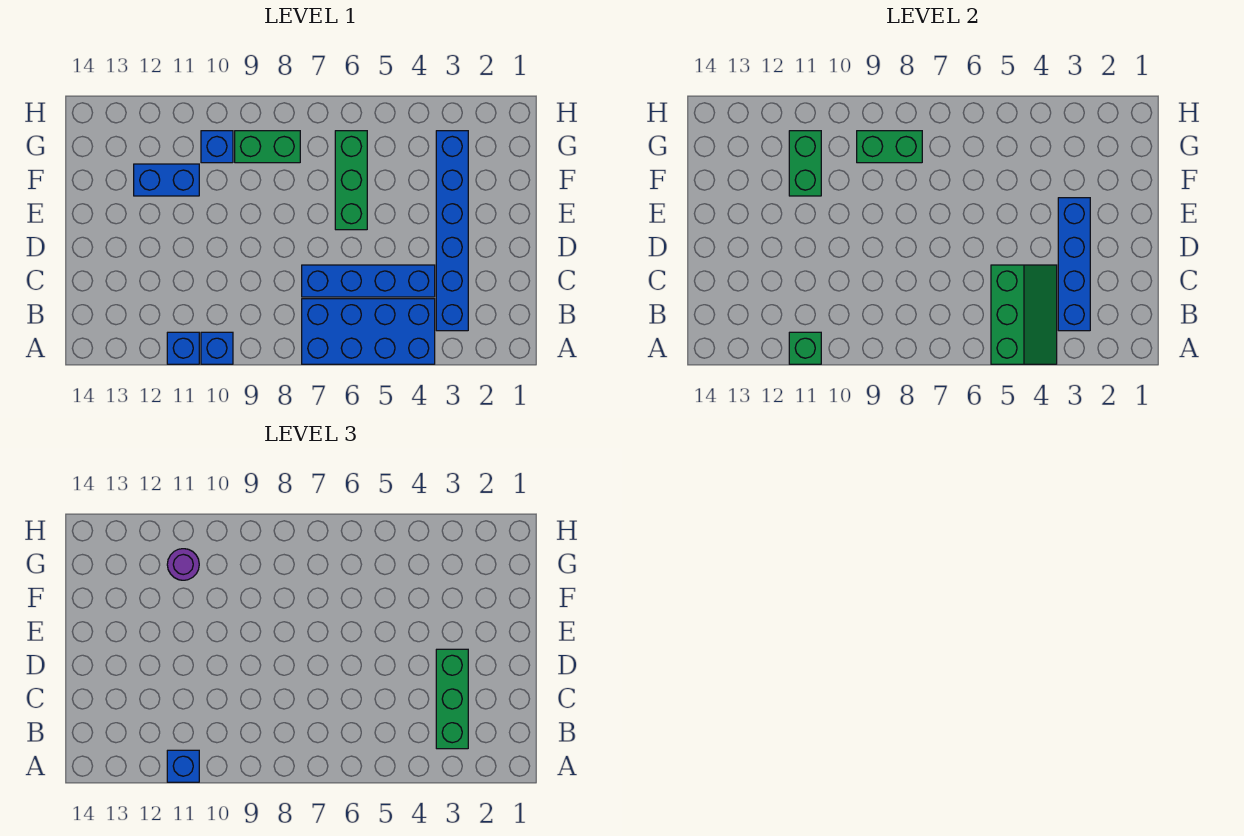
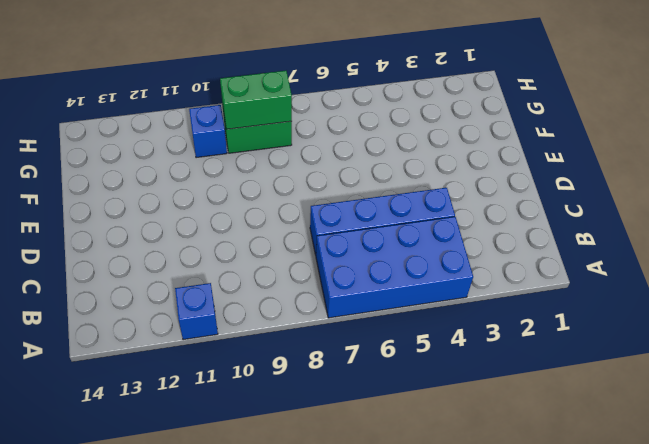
none -> blue 1x1 brick [201,332,233,364]
none -> blue 1x6 brick [436,131,468,331]
none -> green 1x3 brick [335,131,367,230]

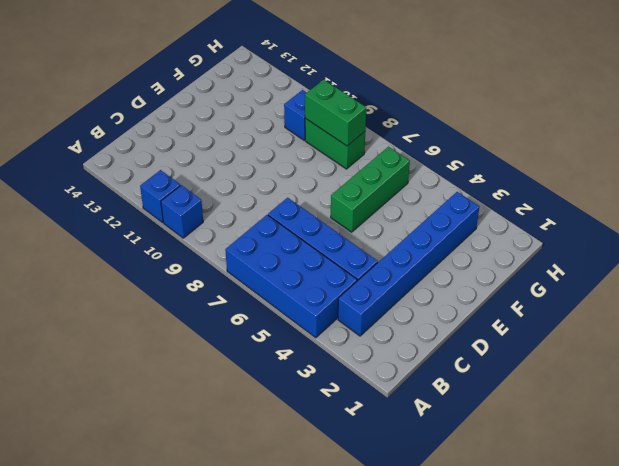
none -> blue 1x2 brick [134,164,199,196]
none -> green 2x3 slope [991,265,1057,364]
none -> green 1x1 brick [789,332,821,364]

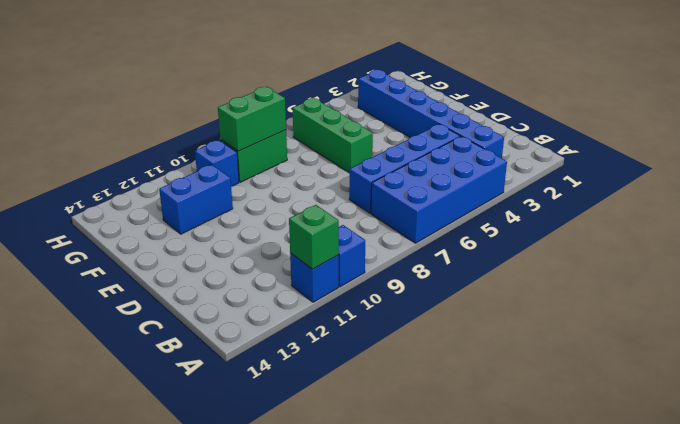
none -> green 2x3 slope [991,265,1057,364]
none -> blue 1x4 brick [1058,198,1090,331]
none -> green 1x2 brick [789,131,821,196]

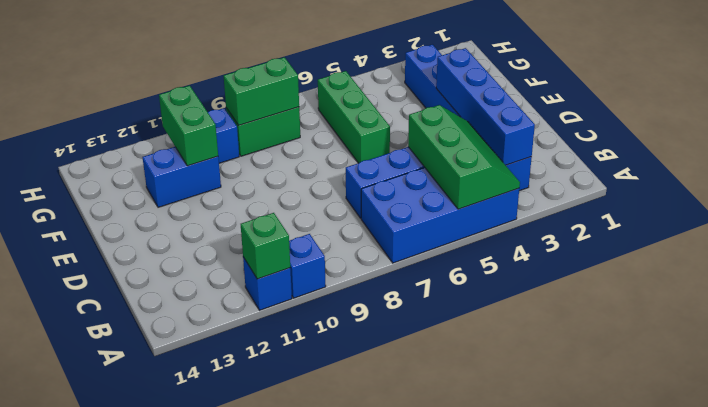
none -> blue 1x1 brick [167,750,199,782]
none -> green 1x3 brick [436,649,468,749]
none -> purple 1x1 round brick [167,549,199,580]

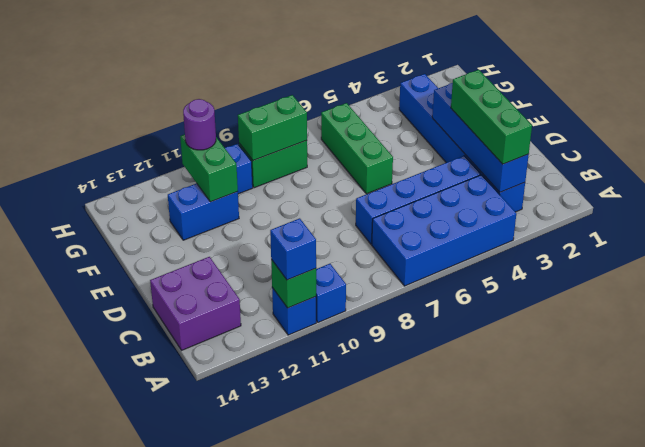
purple 2x2 brick [150,257,241,350] -> none
none -> green 2x3 slope [991,265,1057,364]

